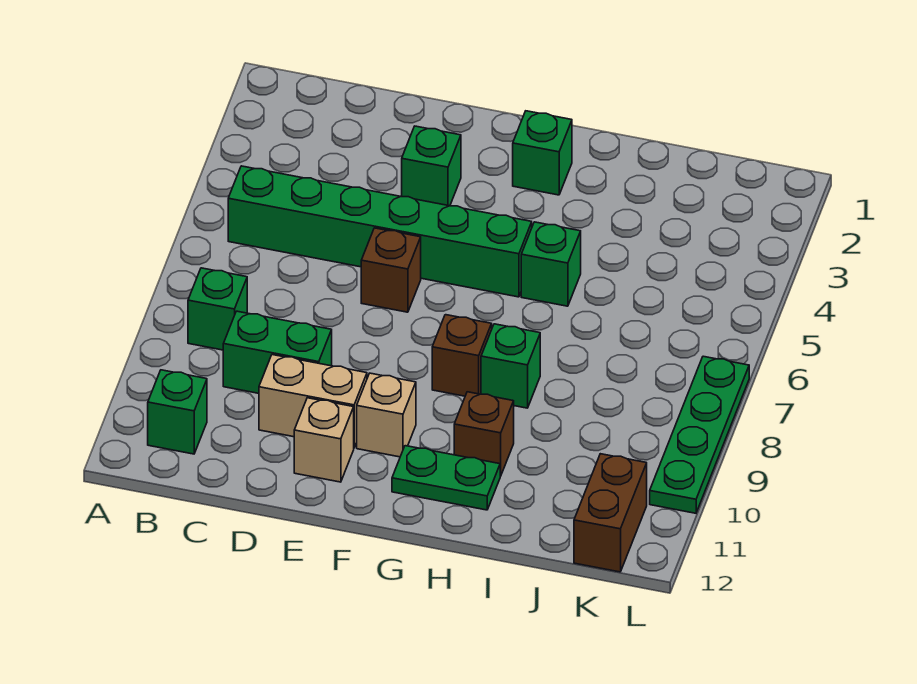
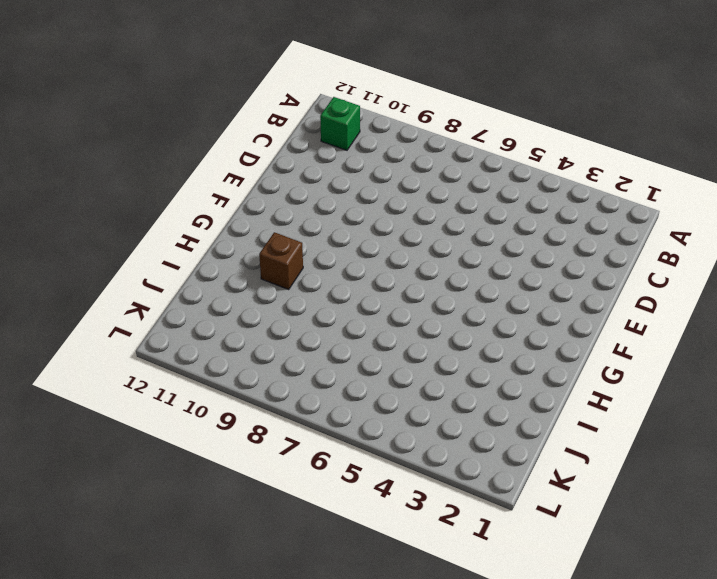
none -> green 1x6 brick [228,166,532,297]
none -> green 1x1 brick [188,268,247,350]
none -> green 1x2 brick [223,311,332,393]

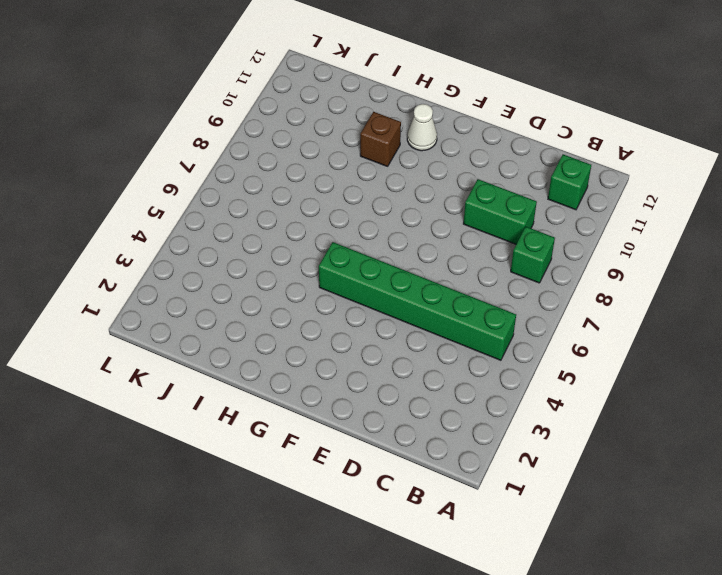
white 1x1 cone [407,104,437,151] -> green 1x2 plate [392,446,500,510]
none -> tan 1x2 brick [259,355,367,447]
none -> green 1x1 brick [402,126,461,206]
none -> brown 1x1 brick [361,228,421,312]

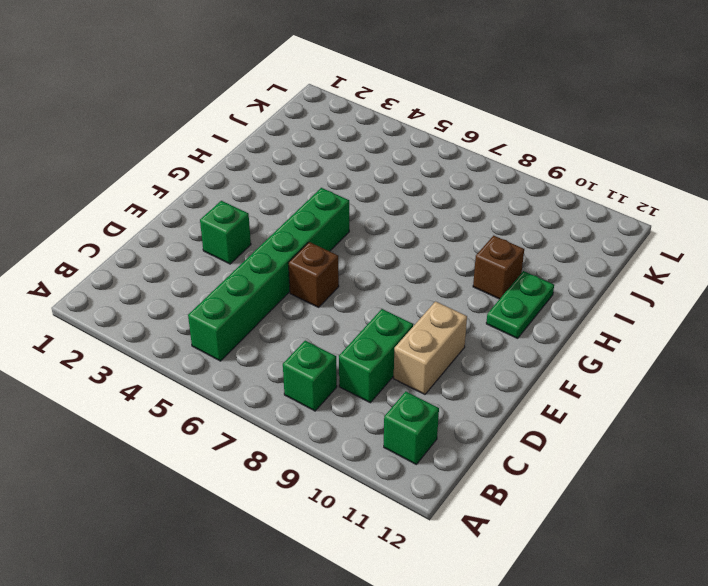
none -> tan 1x1 brick [294,398,354,482]
none -> tan 1x1 brick [357,373,416,457]
none -> green 1x1 brick [513,111,572,195]

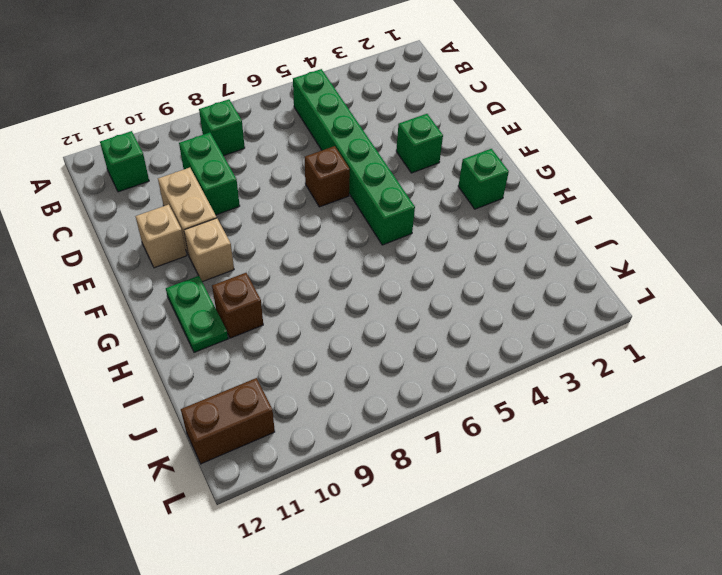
none -> brown 1x1 brick [432,315,492,396]
none -> green 1x1 brick [521,222,581,306]
none -> green 1x1 brick [481,324,540,408]

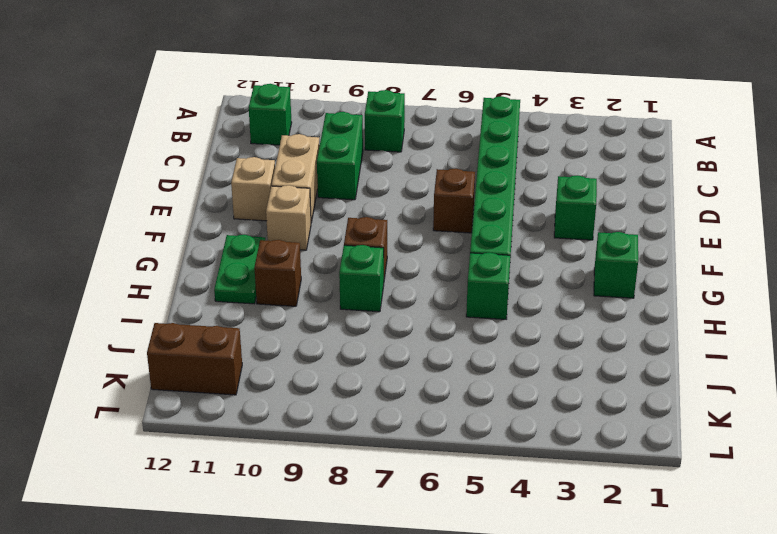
none -> green 1x4 plate [650,356,749,513]

